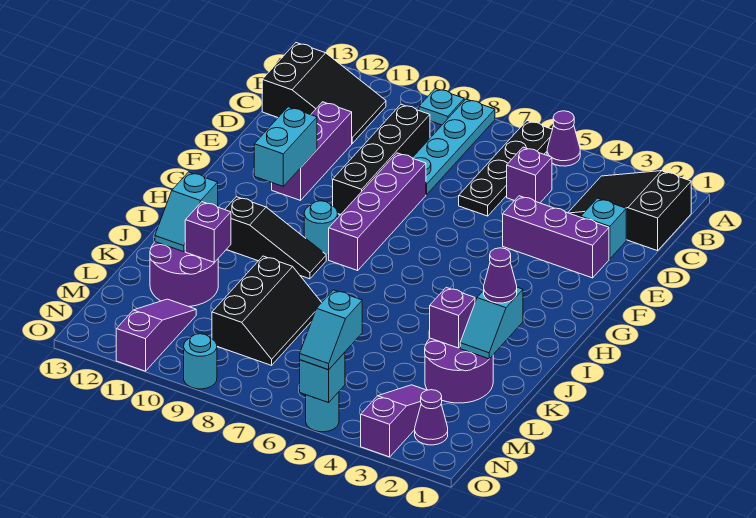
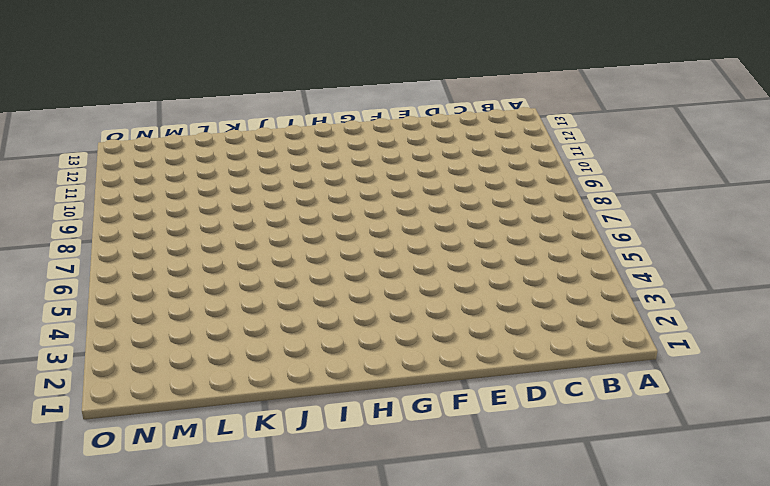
none -> purple 1x1 cone [547,111,580,166]
none -> black 1x4 plate [459,121,552,216]
none -> cyan 1x4 plate [413,99,495,195]
none -> cyan 1x1 plate [419,88,464,125]

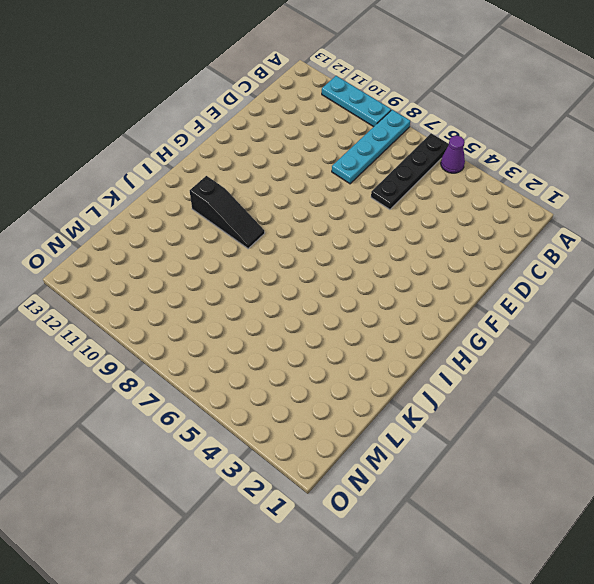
cyan 1x3 plate [322,76,391,127] -> cyan 1x1 plate [419,88,464,125]
none -> black 2x3 slope [568,171,691,251]
none -> black 2x3 slope [262,43,386,143]
none -> purple 1x1 brick [507,147,552,203]
none -> black 1x4 brick [333,104,430,215]

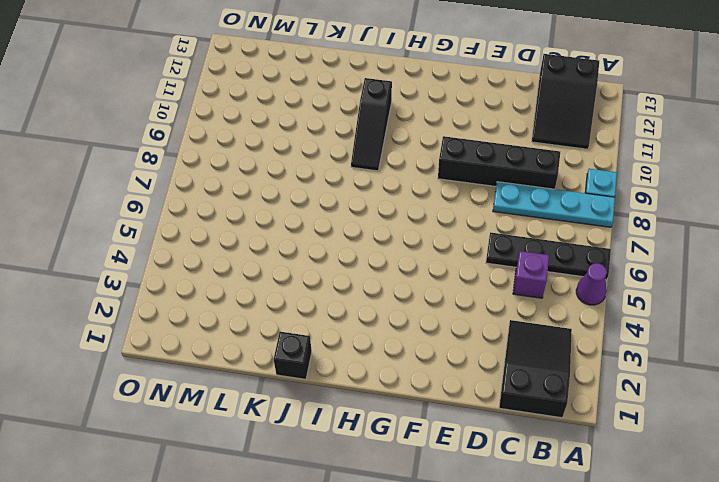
black 1x1 brick [274,332,312,379] -> none
none -> cyan 1x1 brick [581,198,626,259]
none -> purple 1x3 brick [272,102,352,200]
none -> purple 1x3 brick [503,196,609,278]
none -> purple 1x4 brick [329,153,426,270]

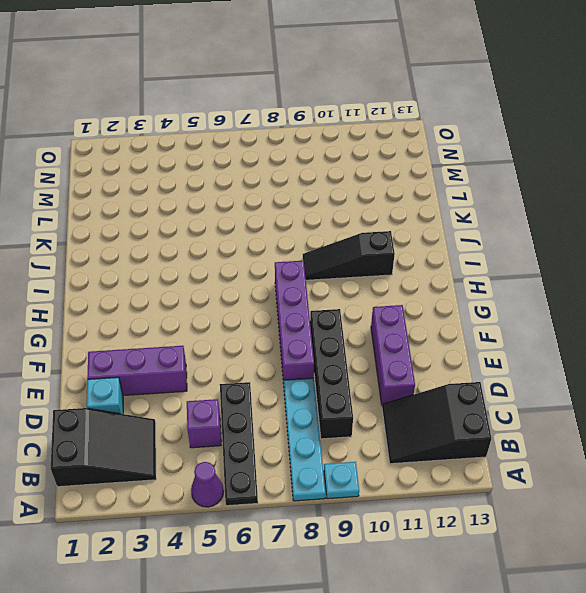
none -> cyan 1x1 round brick [304,201,338,256]
none -> purple 2x2 round brick [425,338,493,403]
none -> black 2x3 slope [212,256,322,365]
none -> purple 2x2 round brick [150,242,218,307]

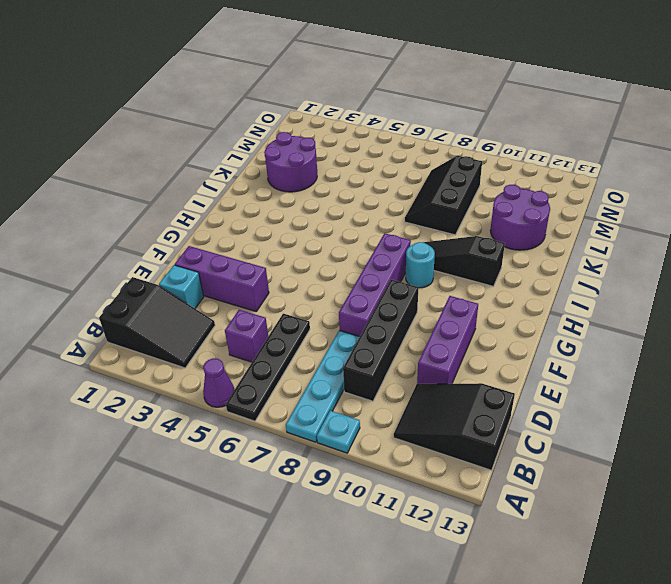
none -> purple 1x3 slope [361,385,427,457]
none -> purple 1x3 slope [116,299,196,371]
none -> purple 1x1 cone [415,390,448,445]
none -> cyan 1x1 round brick [306,392,339,432]

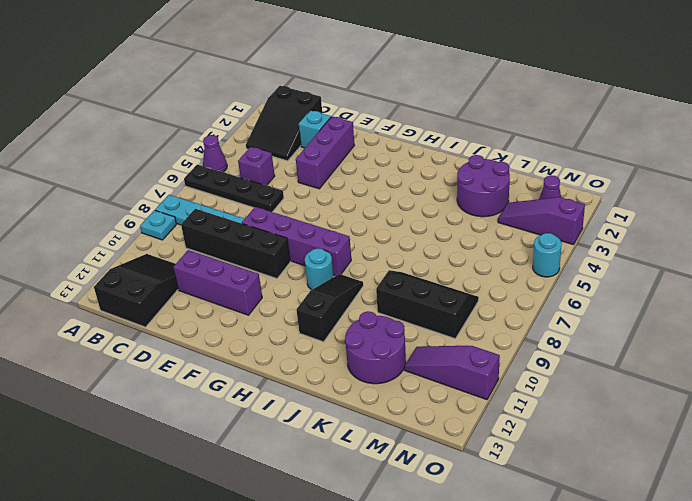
none -> cyan 1x1 round brick [184,334,217,389]
none -> cyan 1x2 brick [254,107,317,186]
none -> cyan 1x2 slope [460,287,523,359]
none -> cyan 1x2 slope [155,172,218,252]

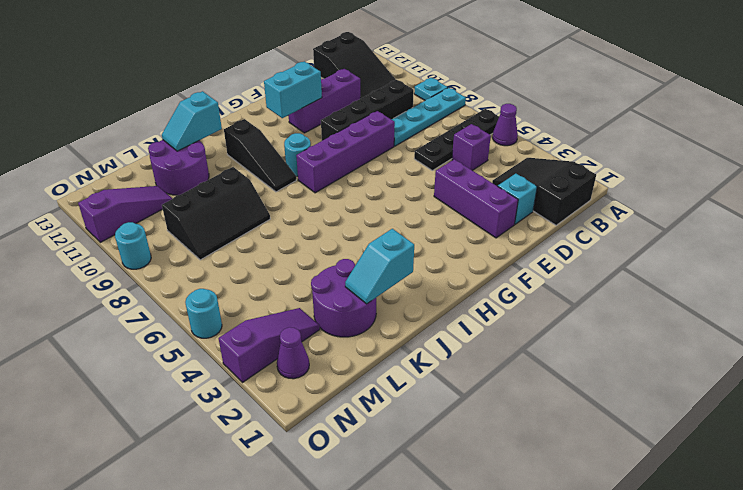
none -> purple 1x1 brick [430,287,475,348]
none -> purple 1x1 brick [185,202,231,262]
none -> cyan 1x1 brick [300,352,345,403]
none -> purple 1x1 cone [484,248,517,303]

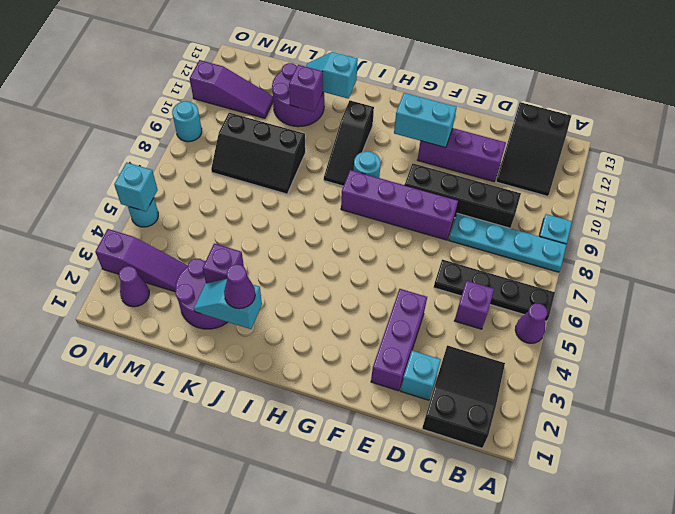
none -> cyan 1x2 slope [300,290,362,370]

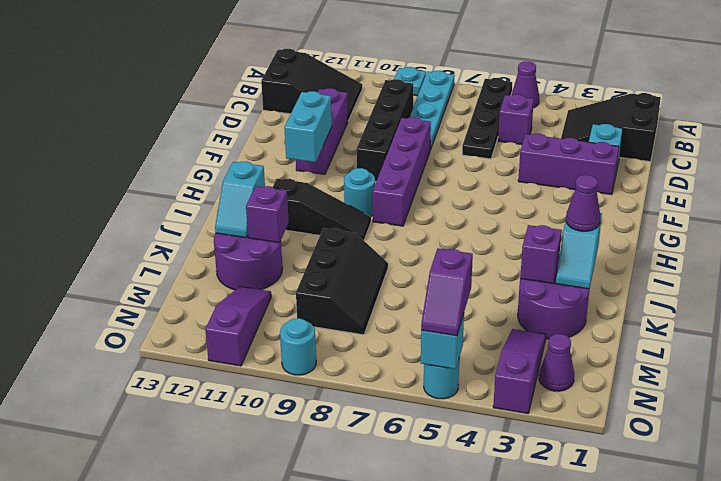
purple 1x2 slope [421,249,473,336] -> cyan 1x2 slope [300,290,362,370]

